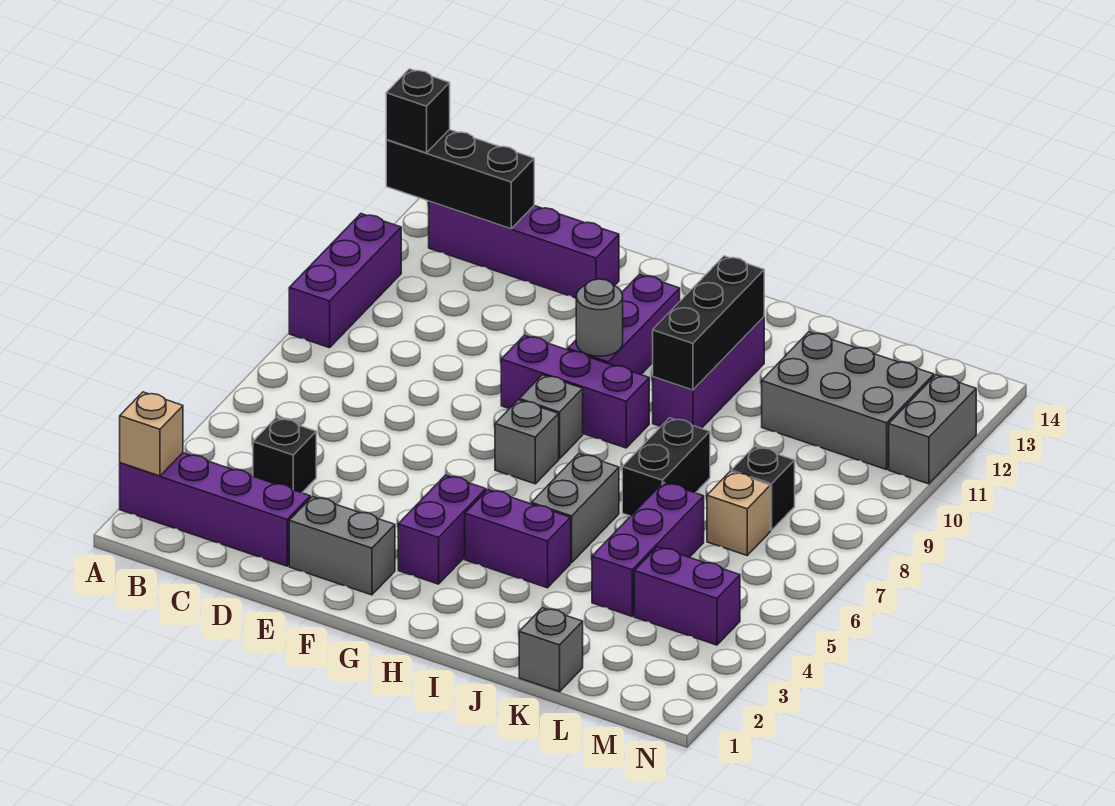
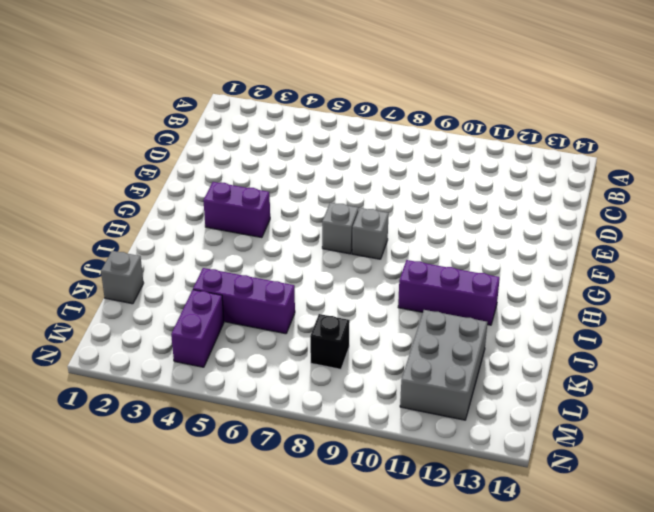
none -> purple 1x4 brick [120,453,310,566]
none -> purple 1x3 brick [289,214,401,348]
none -> purple 1x4 brick [429,201,619,298]

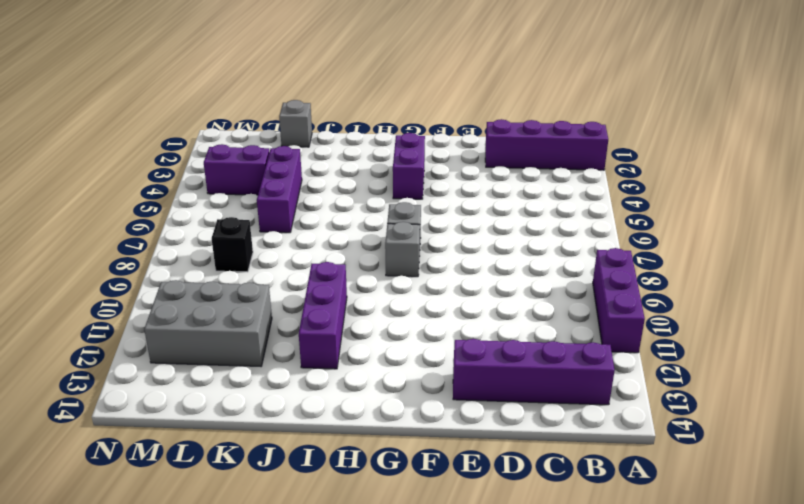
none -> black 1x1 brick [253,418,316,493]
none -> grey 1x2 brick [289,497,395,595]
none -> purple 1x3 brick [501,335,649,448]

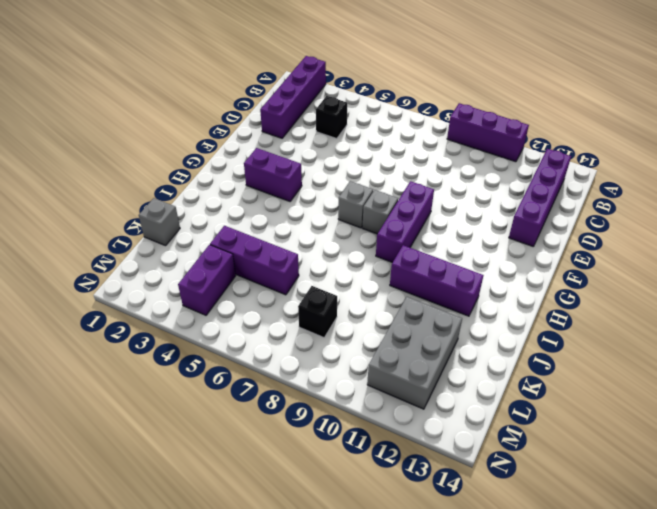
none -> grey 1x2 brick [289,497,395,595]
none -> purple 1x3 brick [568,274,680,375]
none -> purple 1x2 brick [465,490,571,588]

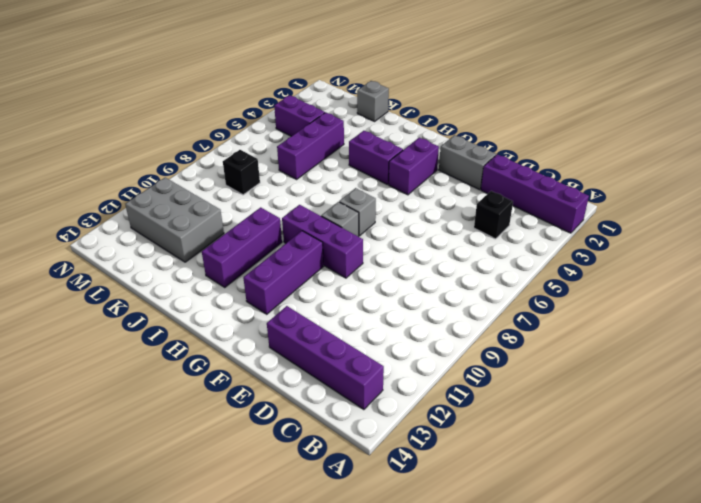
none -> purple 1x3 brick [289,214,401,348]
none -> grey 1x2 brick [531,454,619,563]
none -> black 1x2 brick [622,418,710,516]

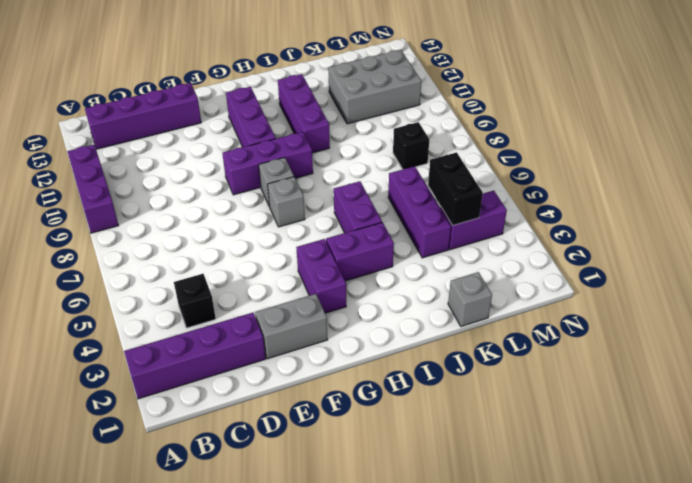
purple 1x2 brick [334,181,382,233] -> grey 1x2 brick [531,454,619,563]
black 1x2 brick [428,152,483,226] -> black 1x2 brick moved to [622,418,710,516]
none -> tan 1x1 brick [707,472,770,555]
none -> grey 1x2 brick [889,375,976,484]
none -> tan 1x1 brick [120,392,183,476]

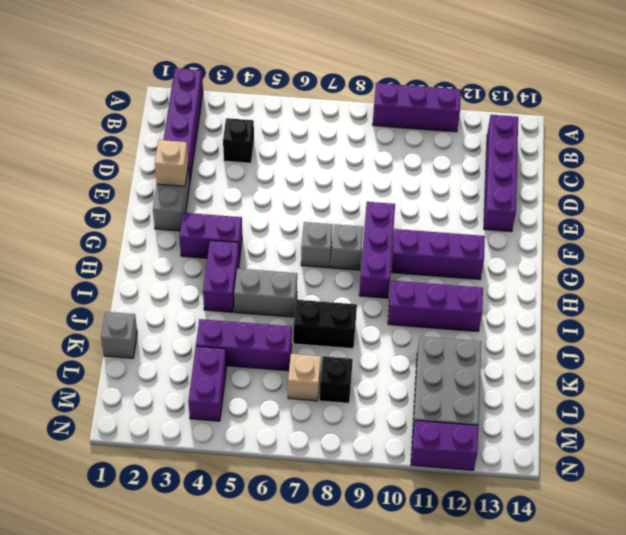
tan 1x1 brick [155,140,188,186] -> tan 1x1 brick moved to [120,392,183,476]
purple 1x2 brick [411,421,478,470] -> grey 1x2 brick [889,375,976,484]
none -> black 1x3 brick [386,130,534,229]
none -> grey 1x1 round brick [576,279,623,356]
none -> black 1x3 brick [653,256,764,390]

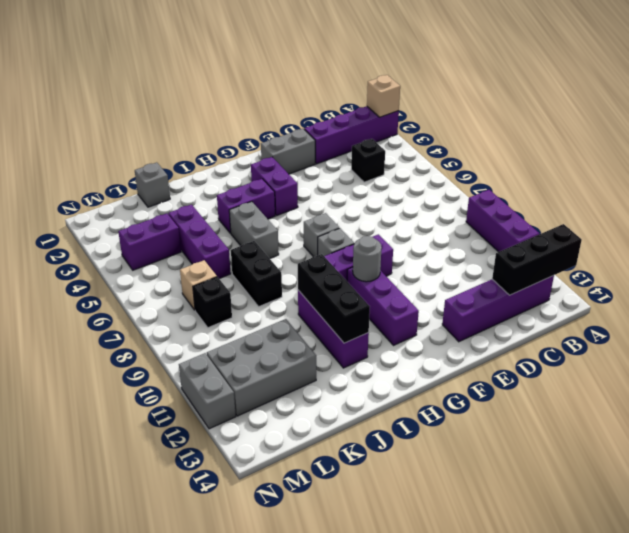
none -> black 1x1 brick [386,69,450,153]

